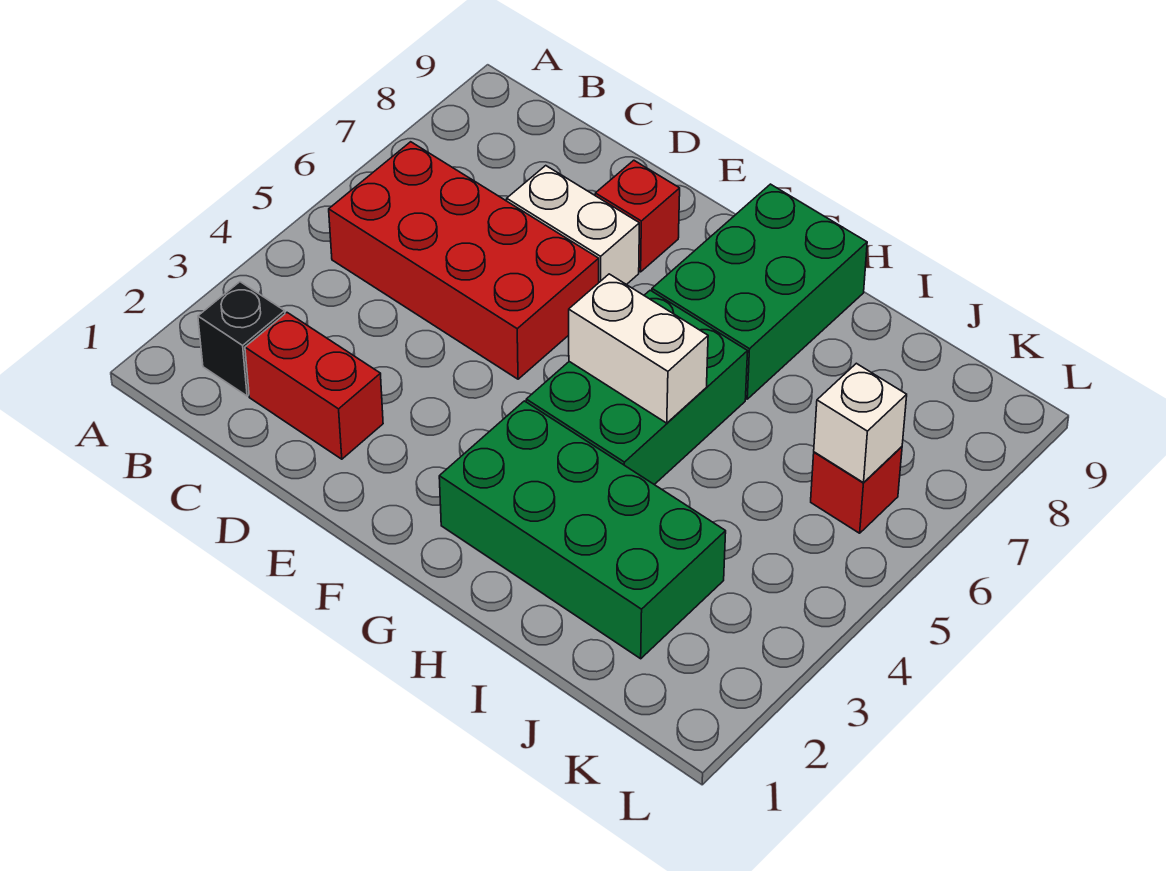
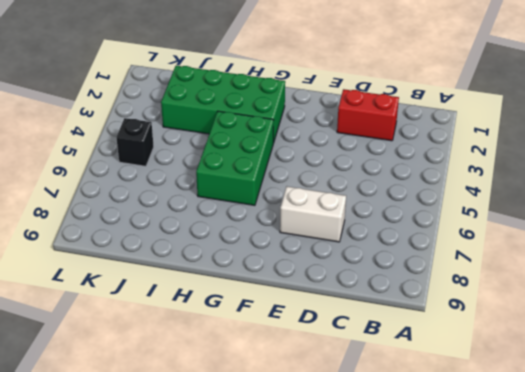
black 1x1 brick [116,118,154,166] -> black 1x1 brick moved to [198,282,285,396]
none -> red 2x4 brick [329,142,599,379]
none -> red 1x1 brick [595,160,680,272]

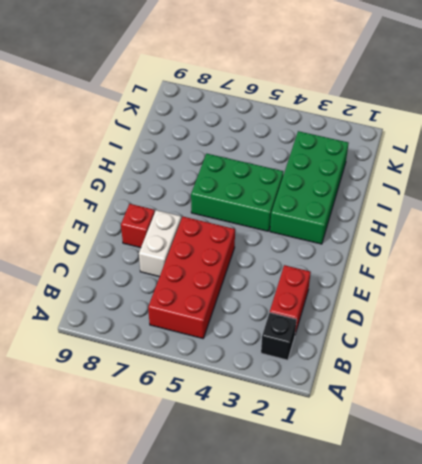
none -> green 2x3 brick [652,184,867,399]
none -> red 1x1 brick [811,447,902,533]

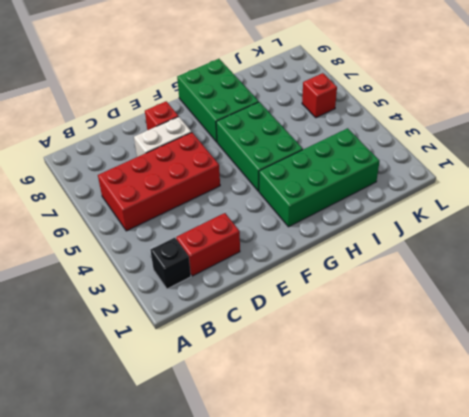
none -> white 1x2 brick [569,274,708,423]
none -> white 1x1 brick [814,363,907,483]

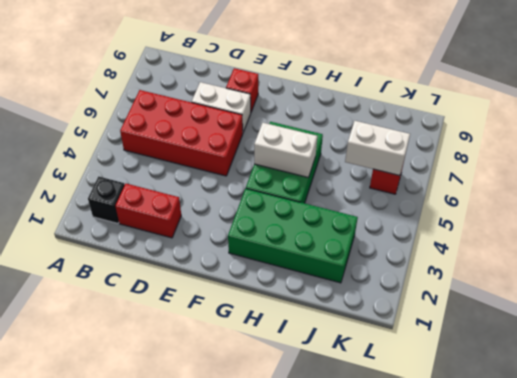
white 1x2 brick [345,121,410,176] -> white 1x1 brick [814,363,907,483]
none -> green 2x3 brick [652,184,867,399]

